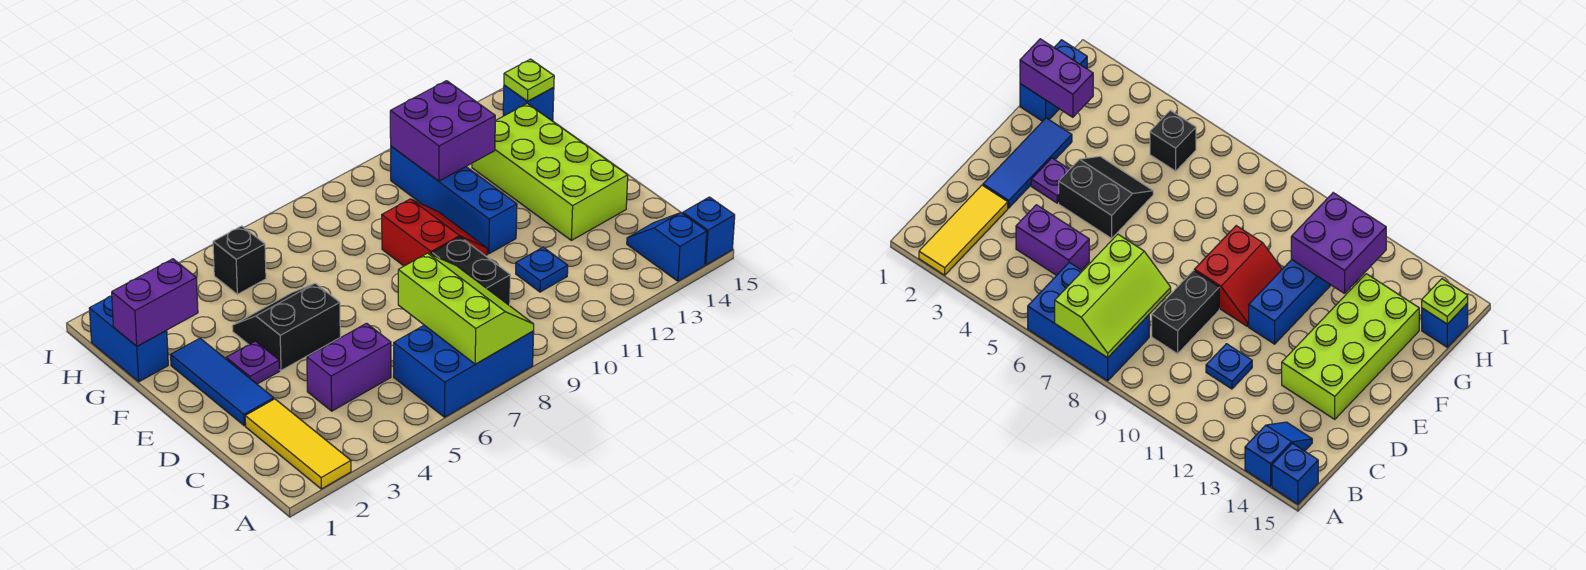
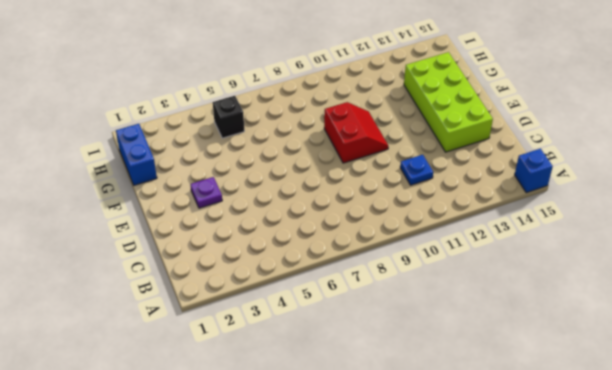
none -> yellow 1x3 tile [245,399,351,489]
none -> blue 2x3 brick [394,325,534,417]
none -> blue 1x2 slope [627,213,707,281]

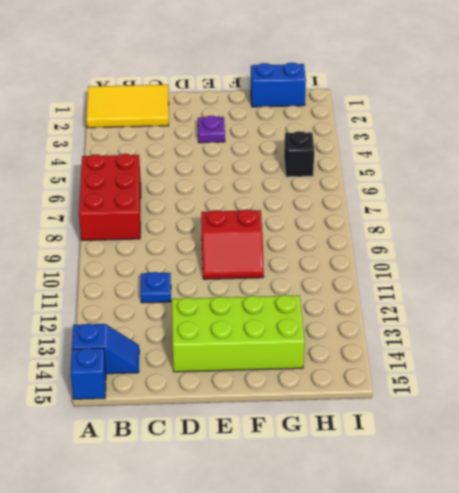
yellow 2x3 tile [86,85,169,128] -> yellow 1x3 tile [245,399,351,489]
red 2x3 brick [79,154,141,240] -> blue 2x3 brick [394,325,534,417]
none -> purple 1x2 brick [307,323,391,411]
none -> black 1x2 brick [432,237,510,306]
none -> blue 1x3 tile [171,338,274,426]

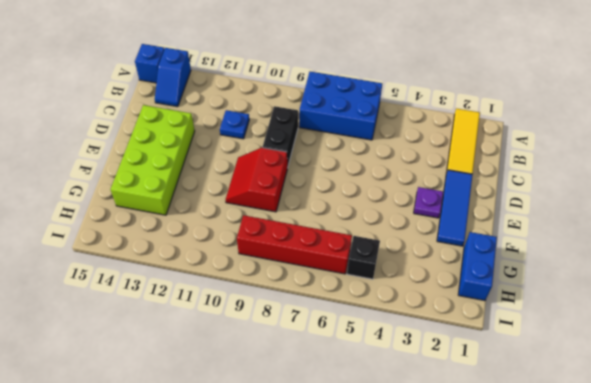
red 1x4 brick [237,215,352,274] -> none
none -> purple 1x2 brick [307,323,391,411]
none -> black 2x2 slope [232,283,340,370]
none -> blue 1x4 brick [391,146,517,254]

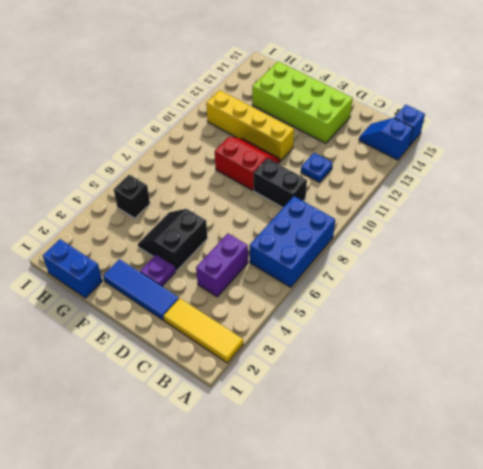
yellow 1x4 brick [206,90,294,161] -> blue 1x4 brick [391,146,517,254]
none -> blue 1x1 brick [503,85,554,121]
none -> lime 2x3 slope [398,253,534,364]
none -> purple 1x2 brick [112,259,198,346]

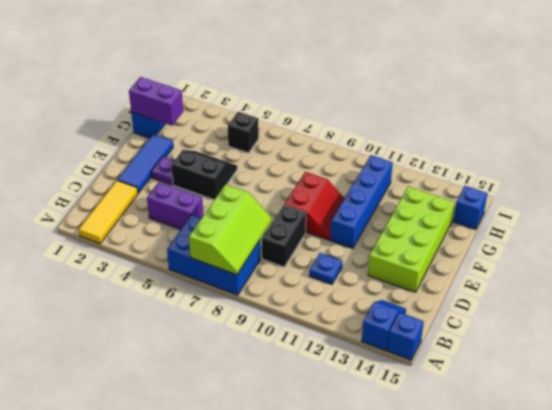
none -> purple 2x2 brick [390,81,495,181]
none -> lime 1x1 plate [504,59,554,101]

